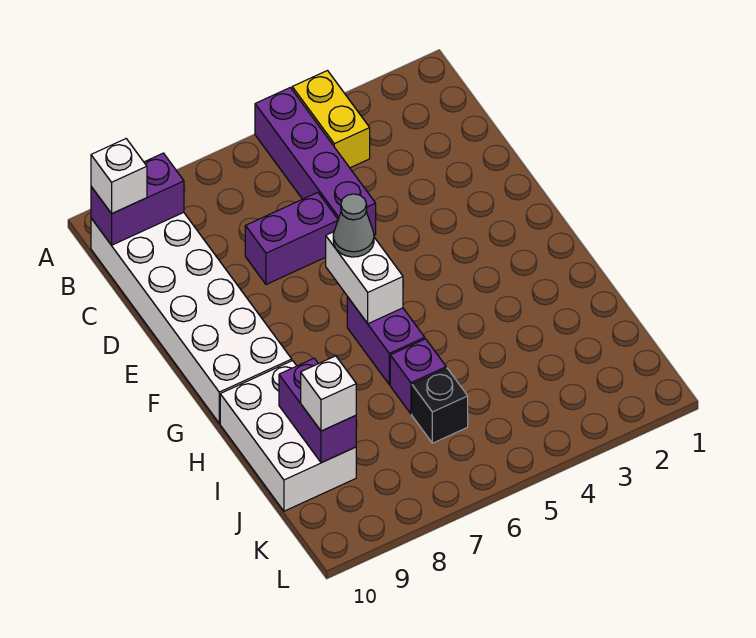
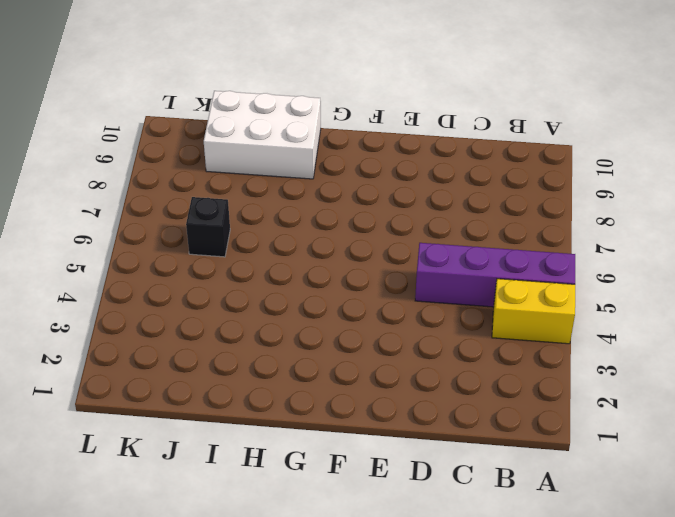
none -> white 2x6 brick [91,212,292,423]
none -> purple 1x2 brick [245,192,338,284]
none -> purple 1x2 brick [347,297,425,385]

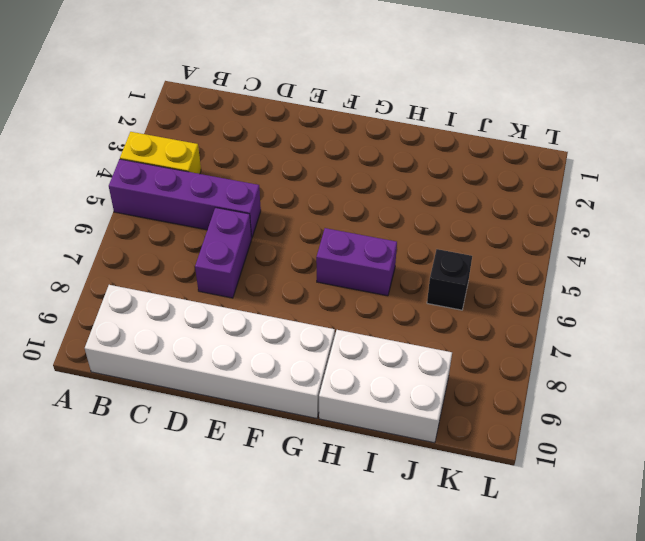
none -> purple 1x1 brick [390,339,446,414]
none -> purple 1x2 brick [91,153,184,245]
none -> white 1x2 brick [326,232,403,324]

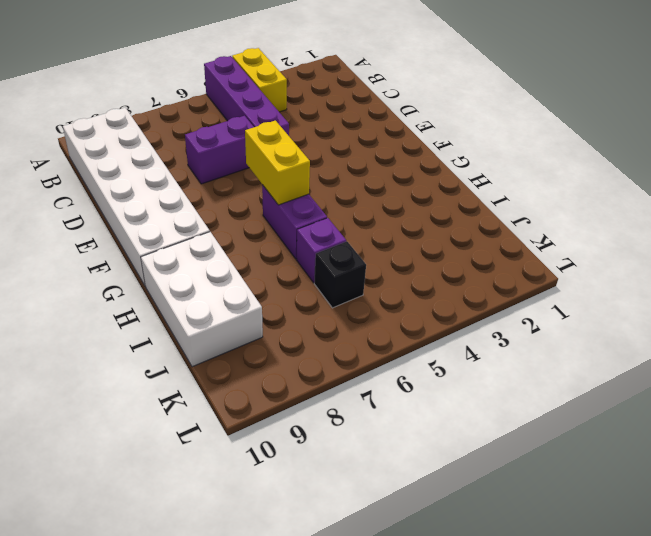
yellow 1x2 brick [245,121,310,205] -> white 1x2 brick [326,232,403,324]
none -> purple 1x2 brick [91,153,184,245]
none -> purple 1x2 brick [279,358,356,463]
none -> white 1x1 brick [91,139,147,214]

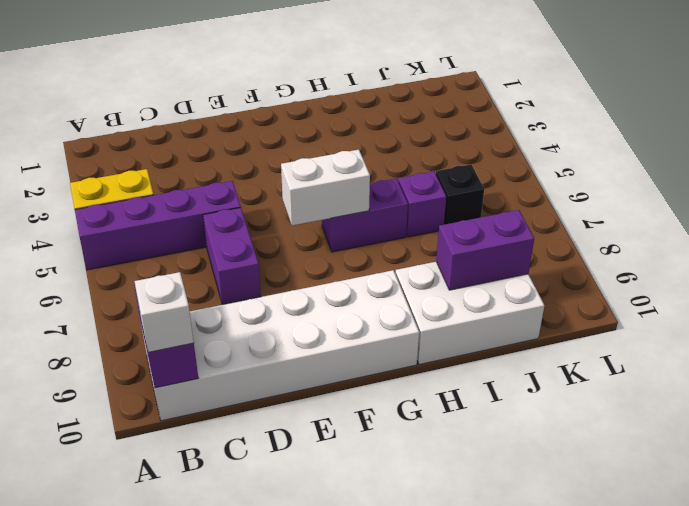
none -> grey 1x1 cone [333,194,374,257]
none -> white 1x1 brick [301,356,356,431]

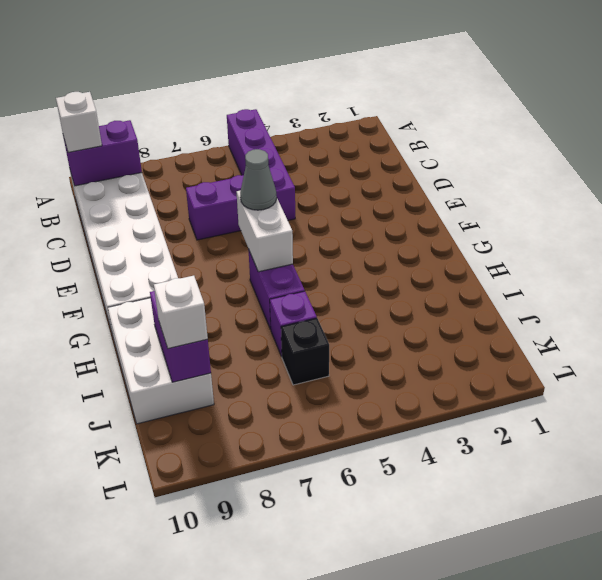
none -> yellow 1x2 brick [292,71,370,168]

